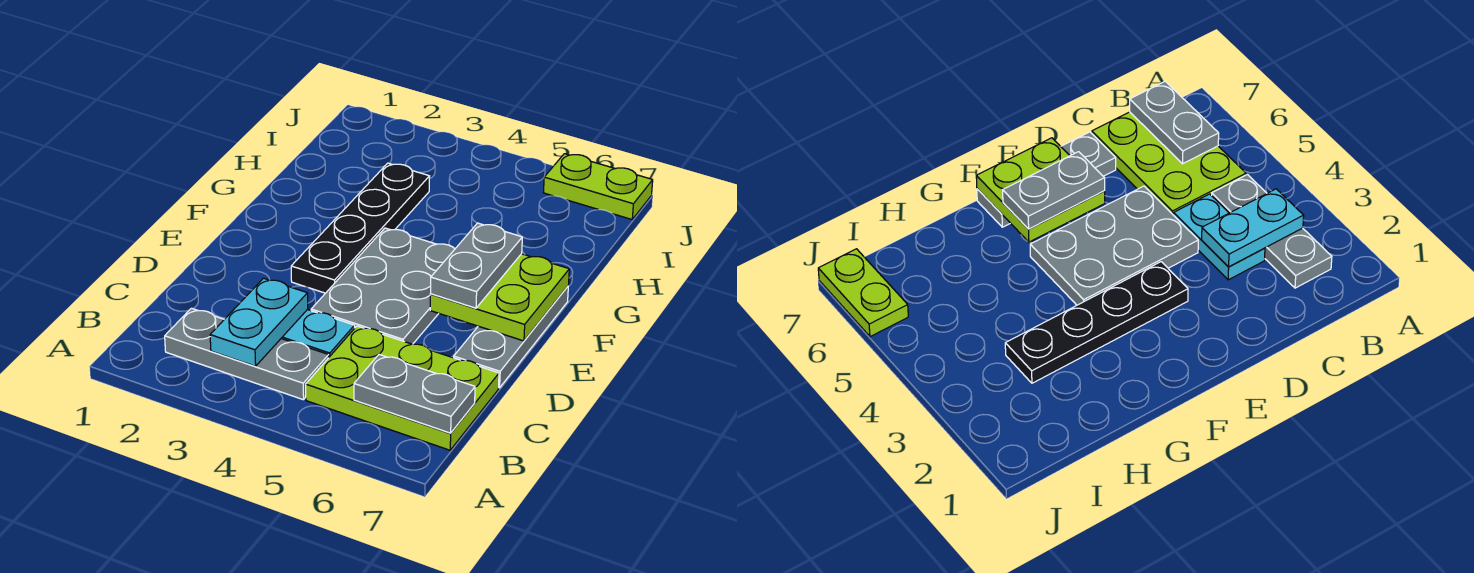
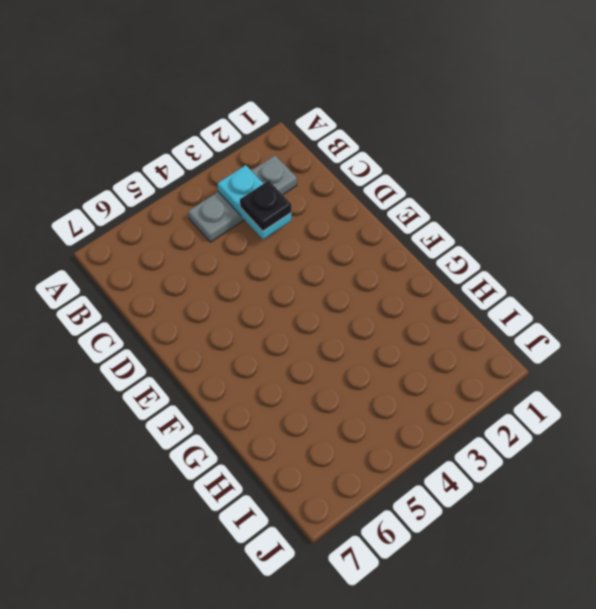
black 1x1 plate [240,181,291,231] -> none
none -> lime 2x3 plate [306,326,499,450]
none -> cyan 1x2 plate [281,310,355,357]

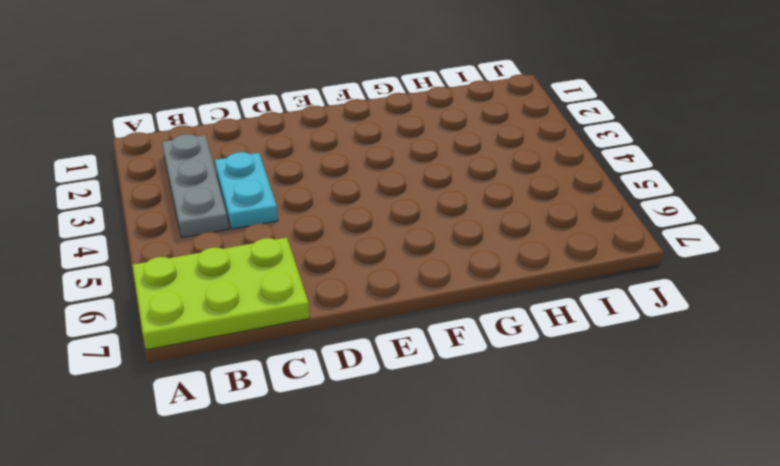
lime 2x3 plate [132,237,310,350] -> lime 2x3 plate turned to [306,326,499,450]
none -> grey 2x3 plate [311,228,455,344]
none -> grey 1x3 plate [454,286,568,388]

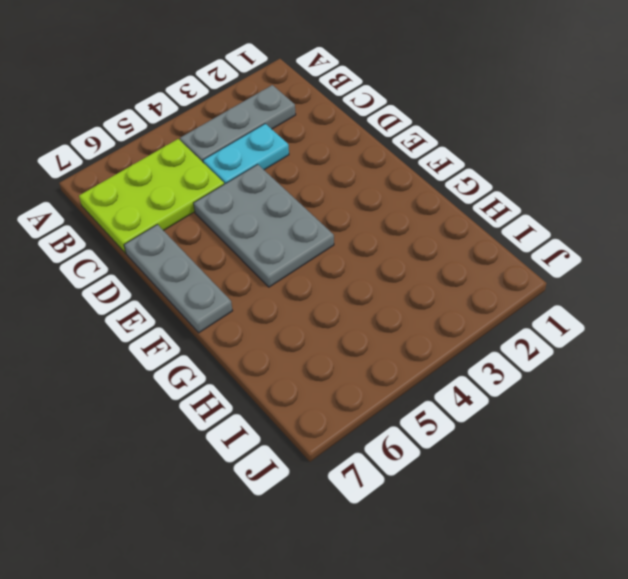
none -> black 1x4 plate [291,163,430,293]
none -> lime 1x2 plate [543,154,653,219]

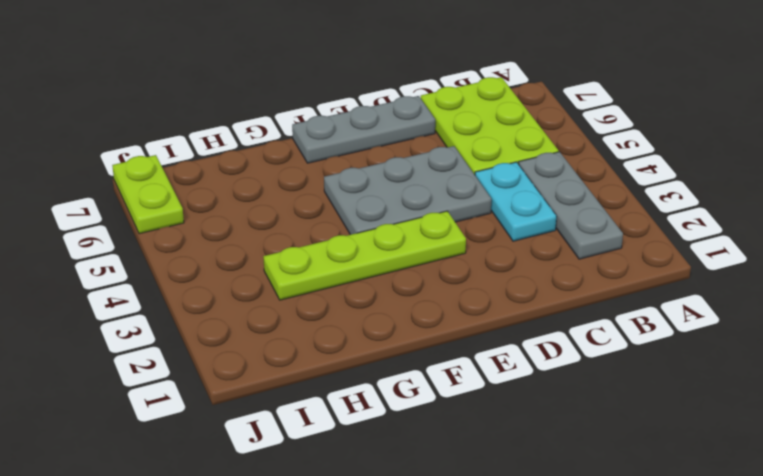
lime 1x4 plate [263,211,466,300] -> black 1x4 plate [291,163,430,293]
none -> cyan 1x2 plate [210,278,308,366]
none -> grey 1x2 plate [354,355,475,433]

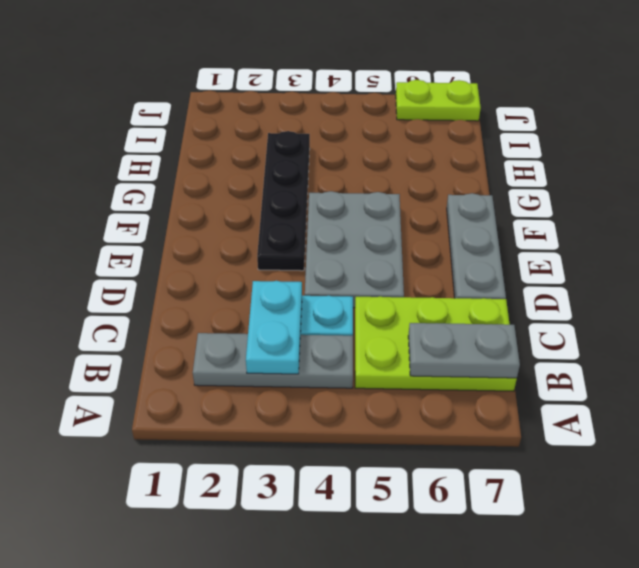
none -> lime 2x2 plate [430,254,569,341]
none -> grey 1x2 plate [431,223,522,308]

